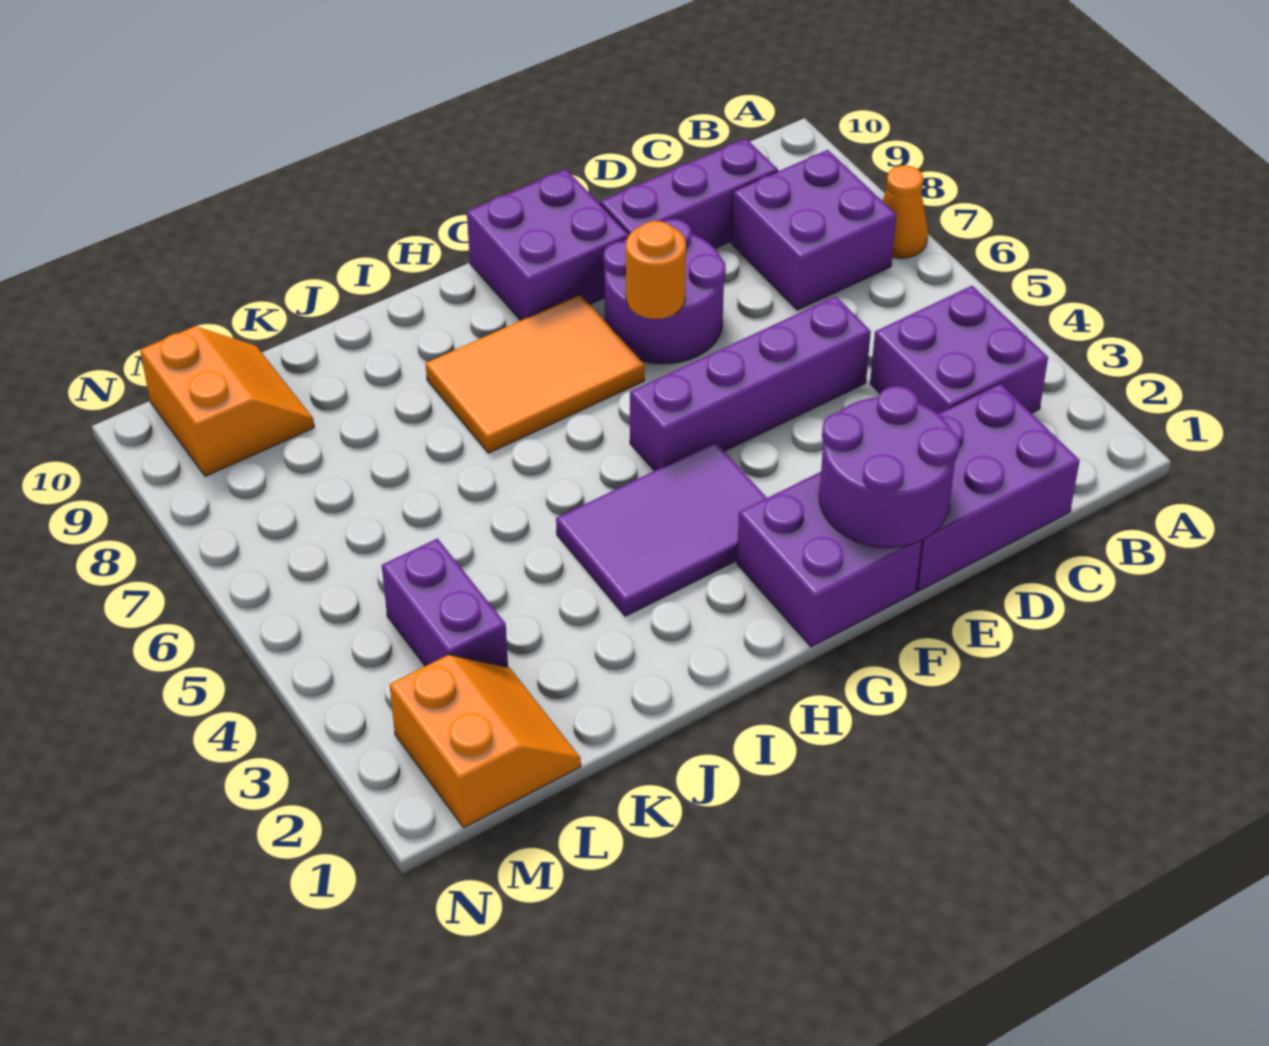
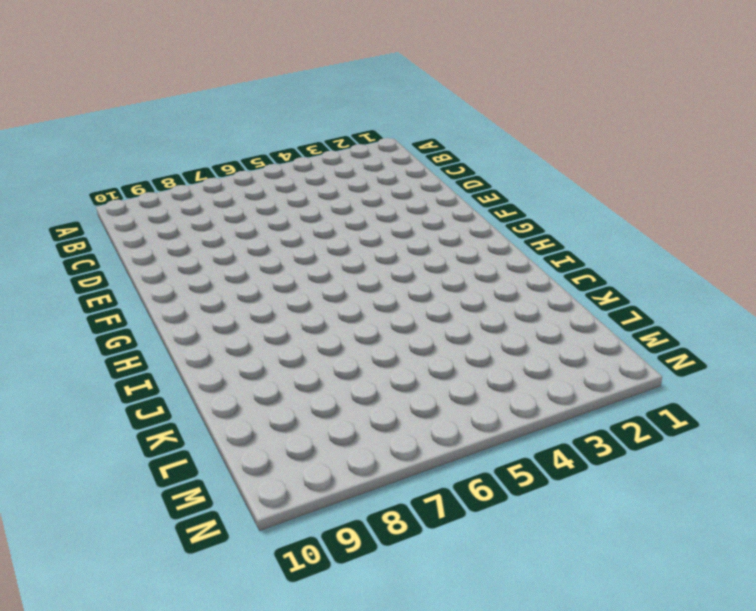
none -> orange 1x1 cone [882,165,928,258]
none -> purple 2x2 brick [870,286,1048,414]
none -> purple 2x2 brick [731,150,896,310]

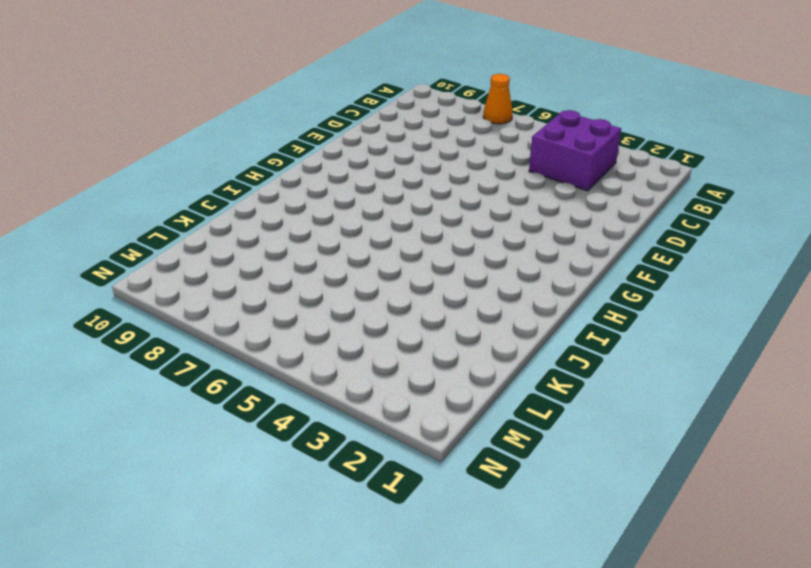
none -> purple 2x2 brick [731,150,896,310]
none -> purple 2x3 brick [916,384,1080,591]
none -> purple 1x3 brick [600,139,778,248]

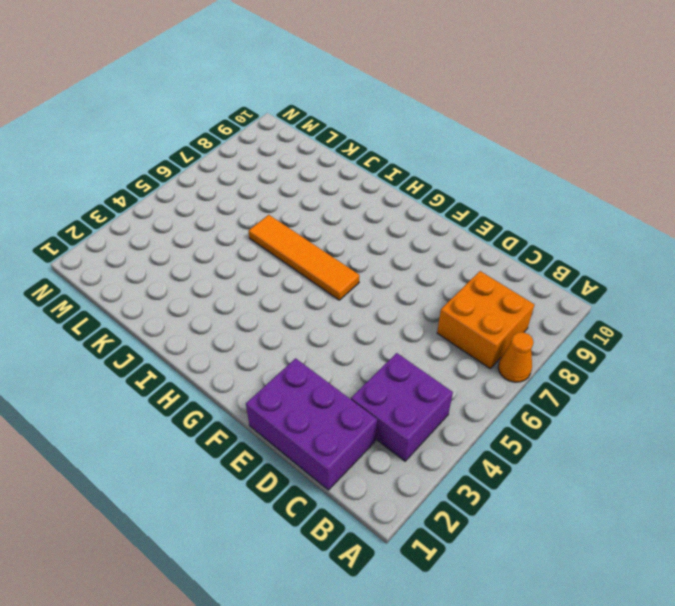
orange 2x2 brick [437,271,534,369] -> purple 2x2 brick [731,150,896,310]
orange 1x4 tile [249,215,359,300] -> none
none -> purple 1x3 brick [600,139,778,248]
none -> purple 1x4 brick [630,296,871,471]
none -> purple 2x2 round brick [604,219,726,364]

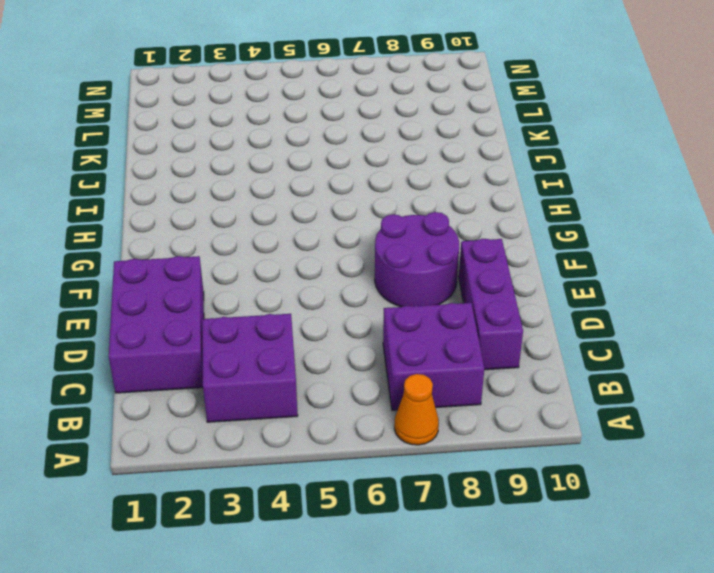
none -> purple 1x4 brick [630,296,871,471]
none -> purple 2x2 brick [737,472,922,647]
none -> purple 2x2 brick [467,169,629,321]

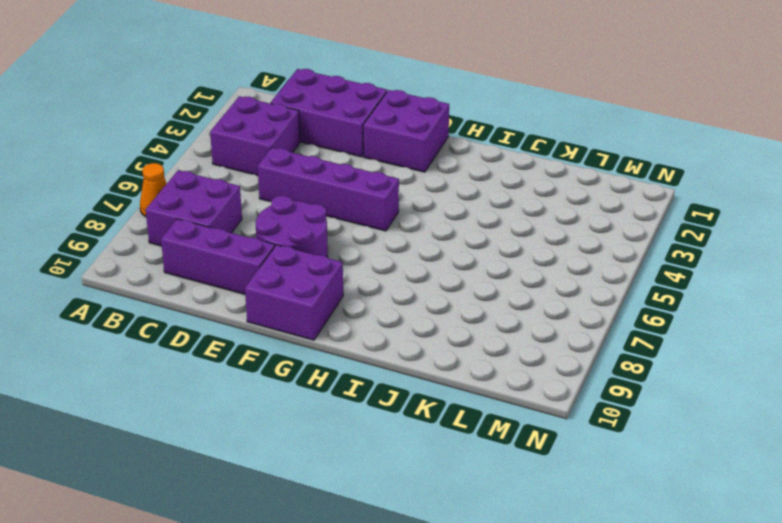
none -> purple 2x3 tile [556,442,767,616]
none -> orange 2x3 tile [426,295,644,453]
none -> orange 2x2 slope [389,655,581,828]

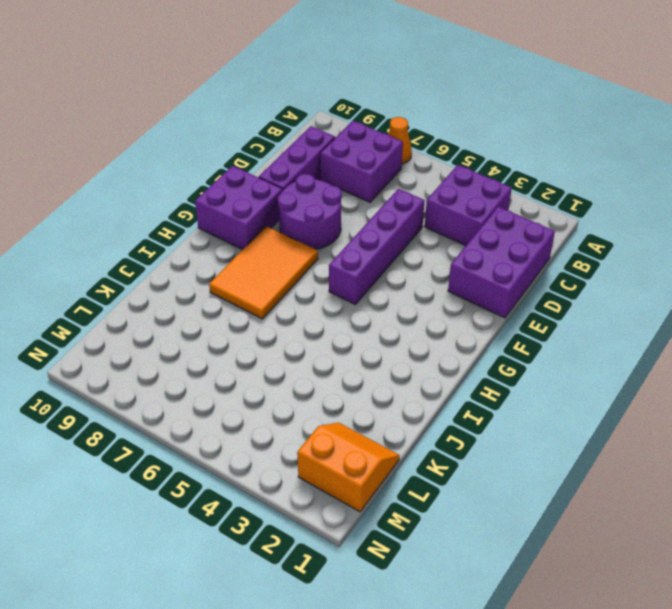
none -> purple 2x2 brick [737,472,922,647]
none -> purple 2x3 tile [556,442,767,616]
none -> purple 1x2 brick [382,539,508,667]

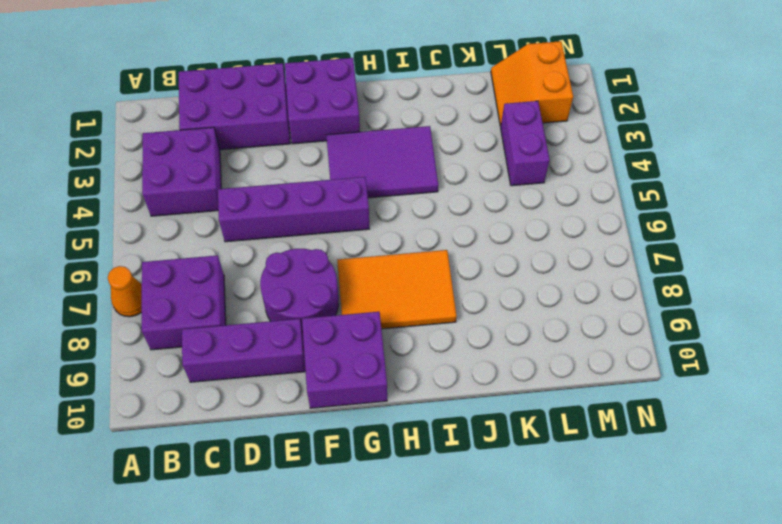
none -> orange 2x2 slope [140,326,314,476]
none -> purple 2x2 round brick [819,386,960,548]
none -> orange 1x1 round brick [626,221,686,319]

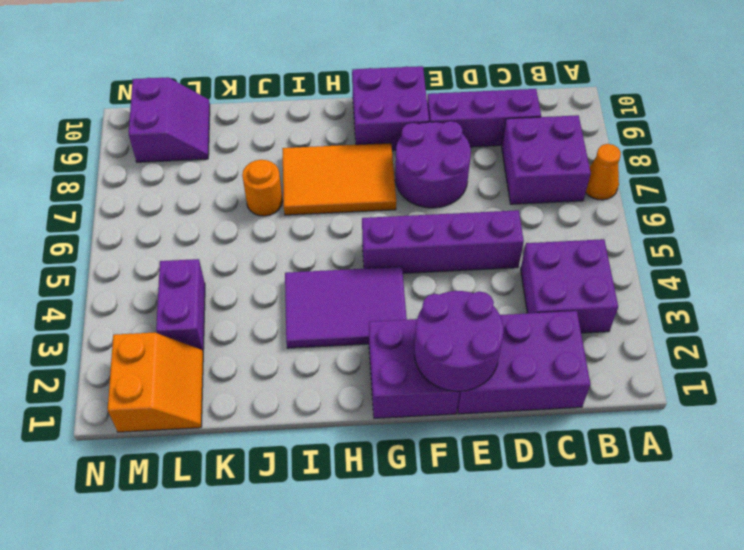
orange 1x1 round brick [242,160,282,216] -> orange 1x1 round brick moved to [626,221,686,319]
purple 2x2 slope [129,77,210,162] -> orange 2x2 slope [140,326,314,476]

